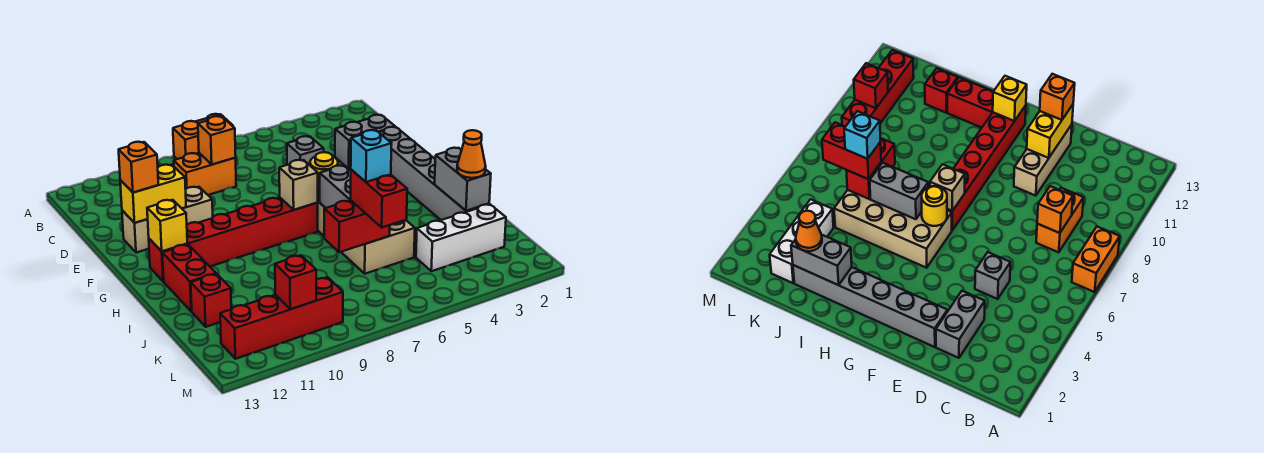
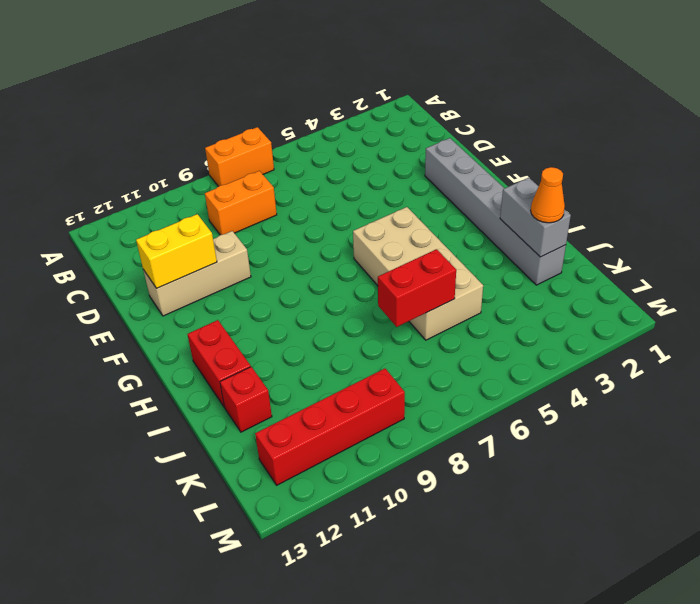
none -> grey 1x2 brick [335,115,395,169]
none -> grey 1x1 brick [287,136,324,165]
none -> red 1x6 brick [149,197,318,281]

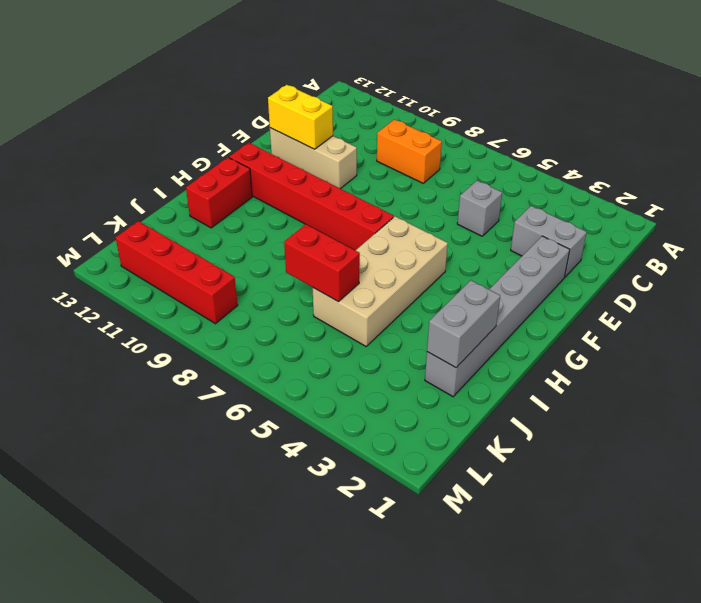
none -> orange 1x2 brick [173,114,233,159]
none -> red 1x1 brick [191,274,231,327]
none -> white 1x3 brick [416,204,506,271]

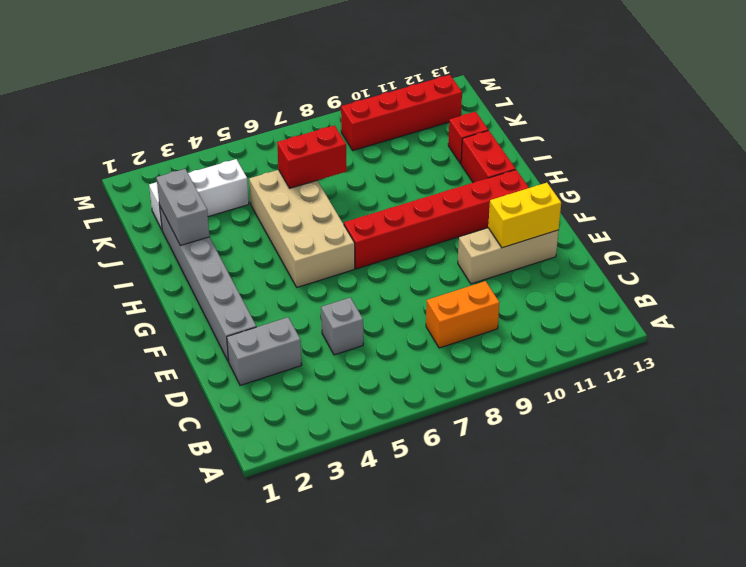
none -> orange 1x2 brick [173,114,233,159]
none -> orange 1x1 brick [198,116,236,164]
none -> yellow 1x1 round brick [310,152,338,199]

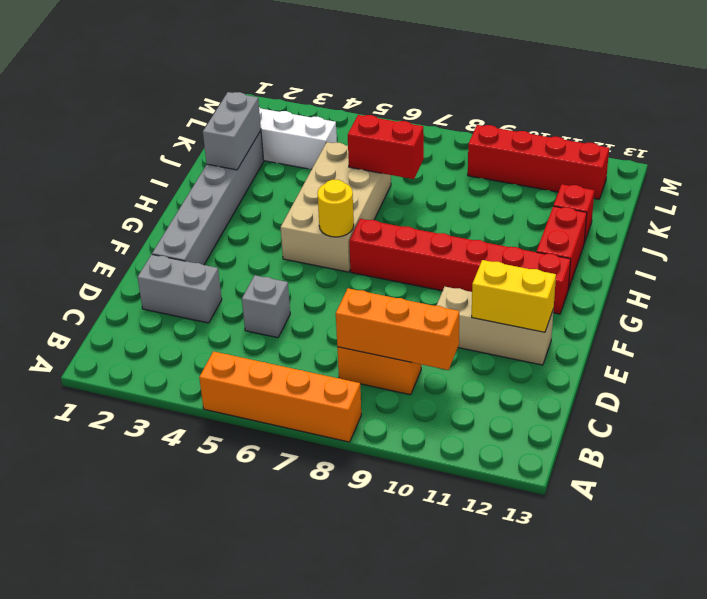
orange 1x4 brick [199,351,361,442] -> orange 1x2 brick [173,114,233,159]
orange 1x3 brick [336,288,459,370] -> orange 1x1 brick [198,116,236,164]
none -> tan 1x1 brick [279,160,318,210]
none -> yellow 1x1 brick [147,200,187,251]
none -> grey 1x2 brick [320,166,351,208]

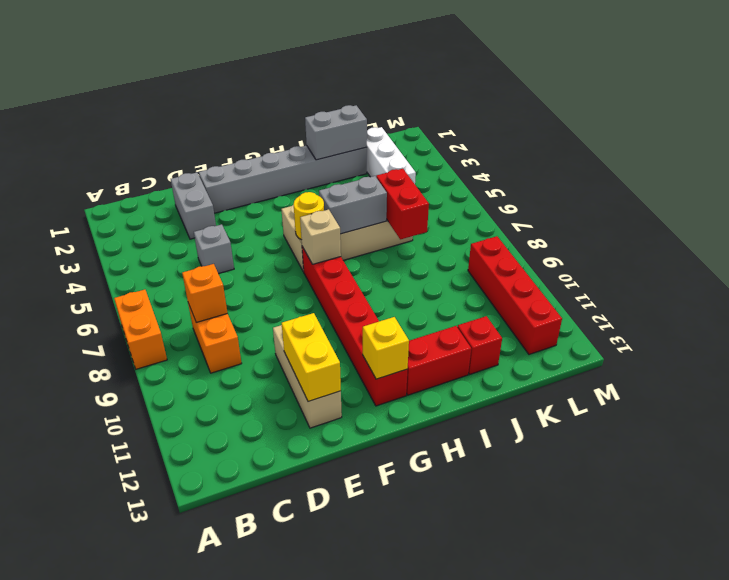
none -> red 1x1 brick [275,255,316,309]
none -> orange 1x1 brick [119,142,158,193]
none -> orange 1x1 cone [457,130,486,178]

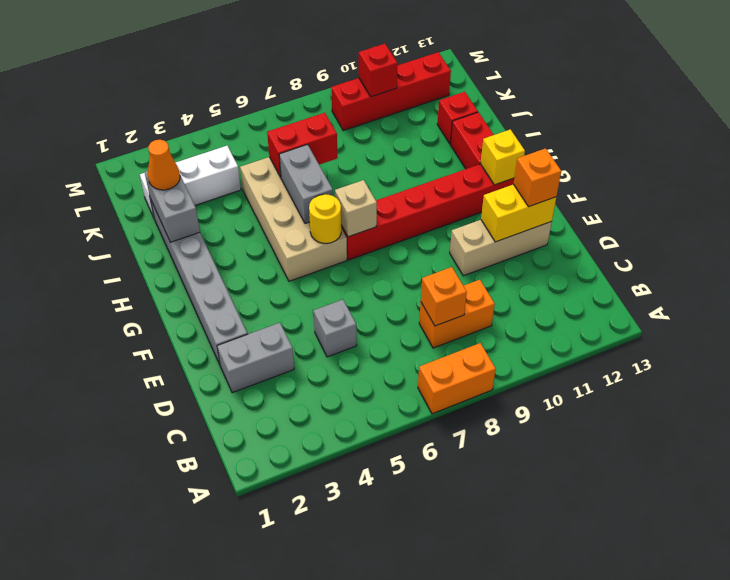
none -> red 1x2 brick [350,170,407,227]
none -> cyan 1x1 brick [351,130,392,182]

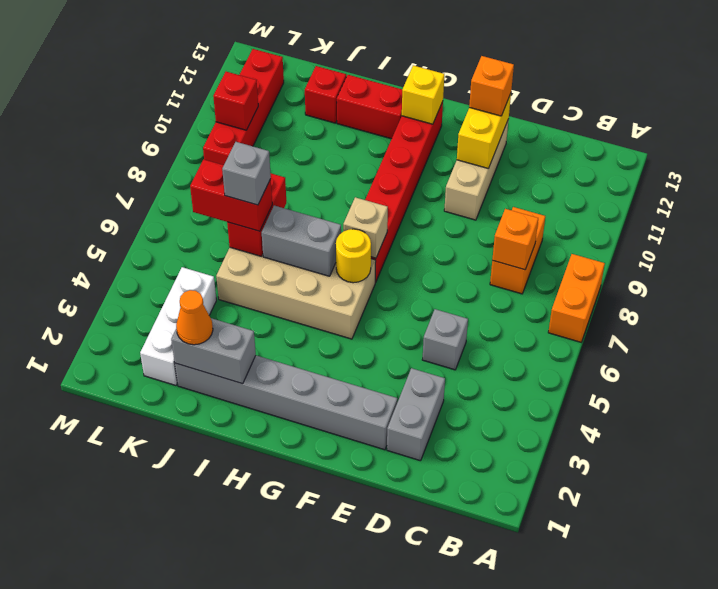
grey 1x1 brick [222,142,271,205] -> cyan 1x1 brick [351,130,392,182]

